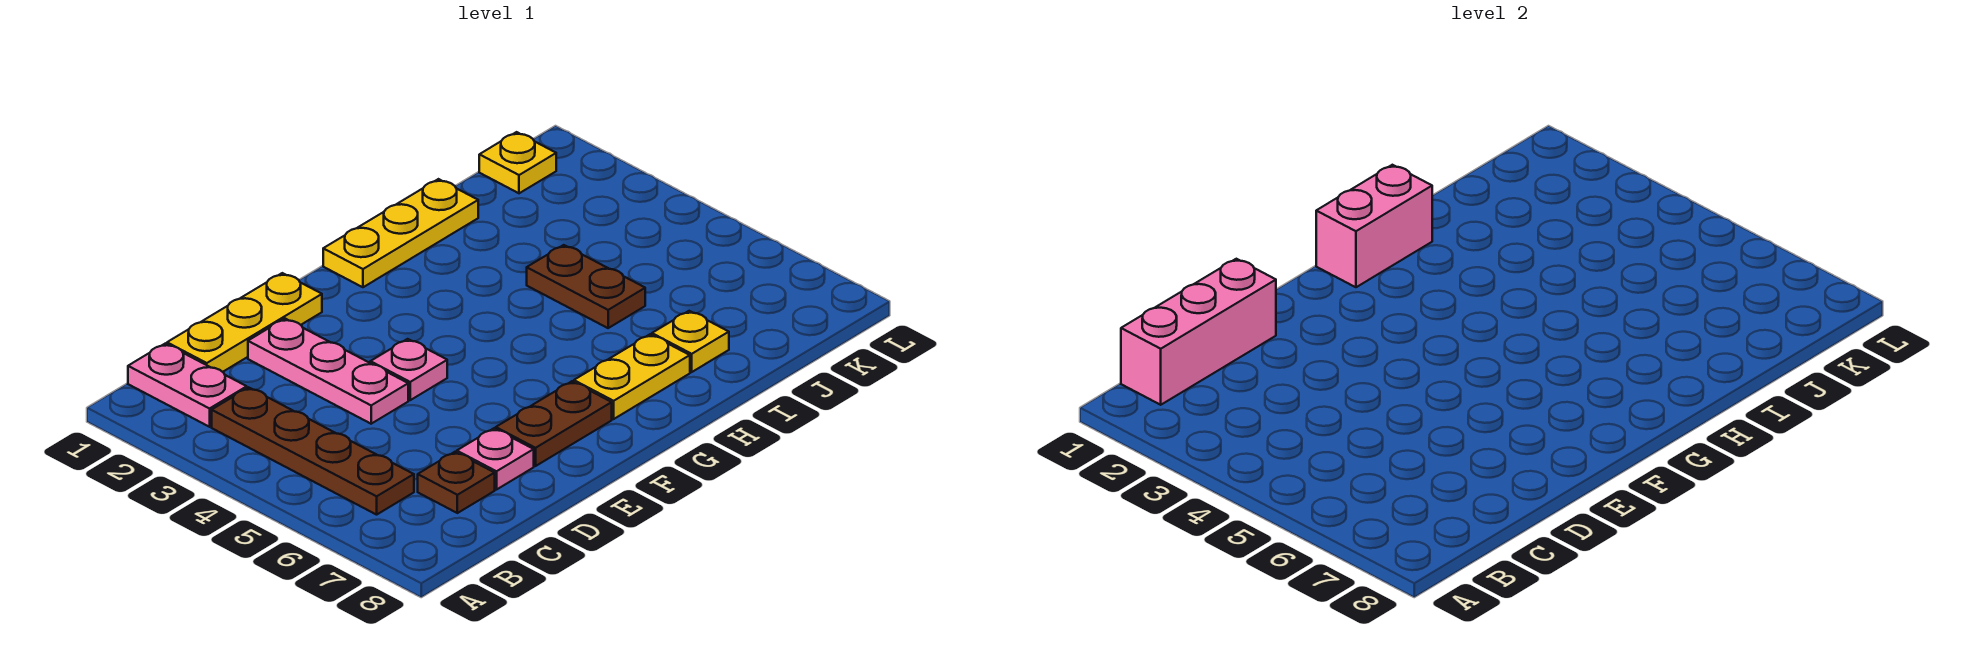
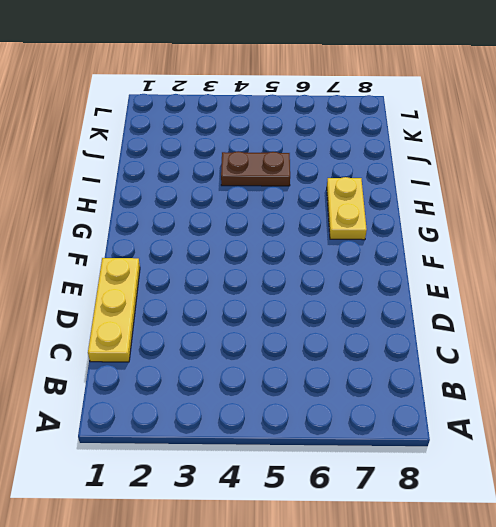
none -> pink 1x2 plate [128,344,247,427]
none -> brown 1x4 plate [212,387,414,515]
none -> brown 1x1 plate [418,452,495,513]

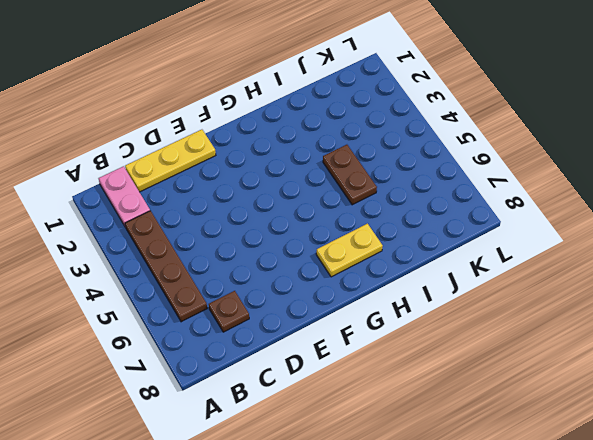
none -> pink 1x3 plate [248,319,408,424]
none -> pink 1x1 plate [457,428,534,490]
none -> pink 1x1 plate [370,339,447,400]

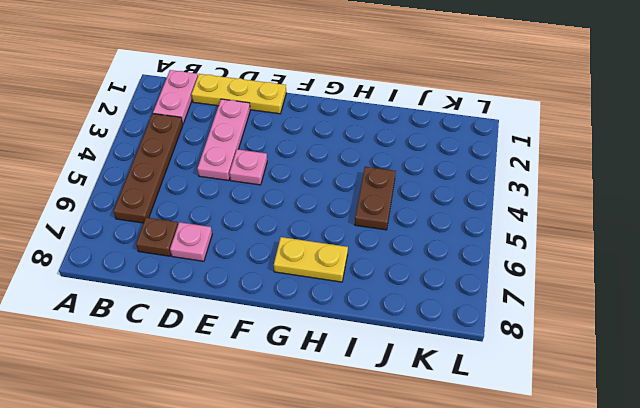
none -> brown 1x2 plate [496,381,612,466]
none -> yellow 1x3 plate [323,179,478,287]
none -> yellow 1x1 plate [652,311,729,372]

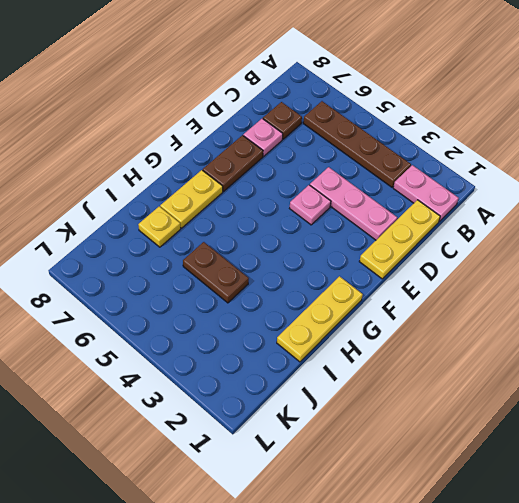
none -> yellow 1x1 plate [479,132,556,193]
none -> pink 1x3 brick [1121,259,1276,405]
none -> pink 1x2 brick [1316,165,1432,287]

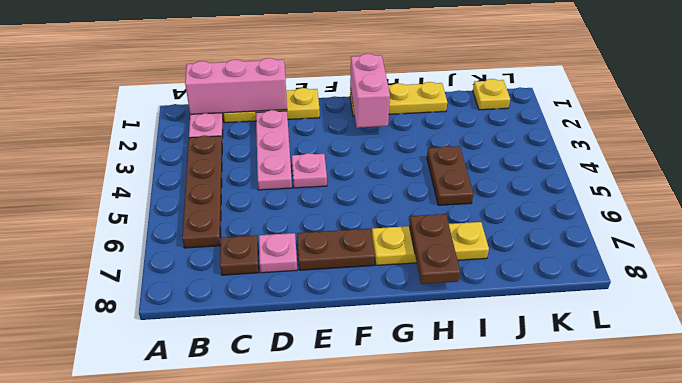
pink 1x2 brick [350,54,390,128] -> pink 1x2 brick turned to [1316,165,1432,287]
brown 1x2 plate [409,214,460,284] -> none

